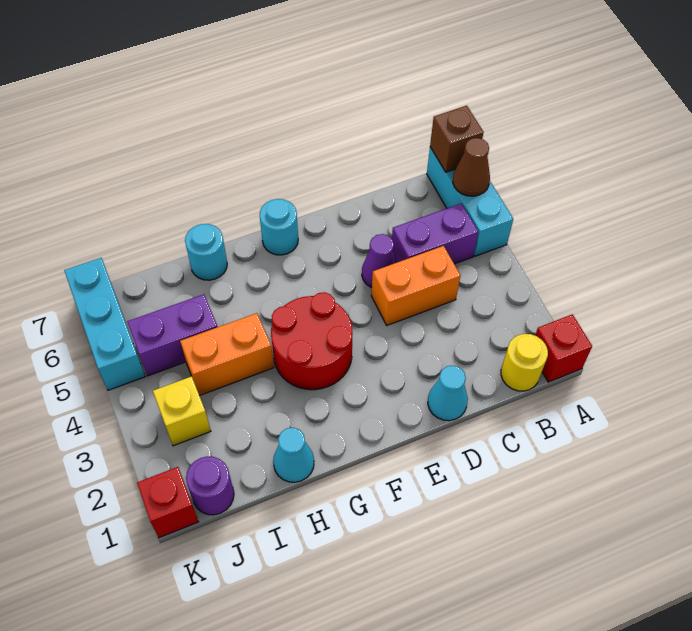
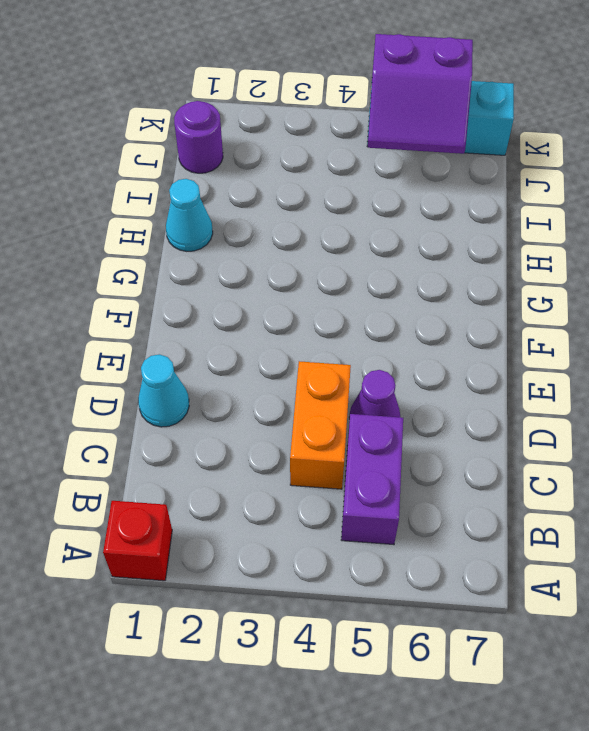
purple 2x2 slope [368,34,473,154] -> none
none -> cyan 1x3 brick [427,147,513,256]
none -> yellow 1x1 round brick [501,334,548,391]
none -> red 2x2 round brick [271,292,353,390]

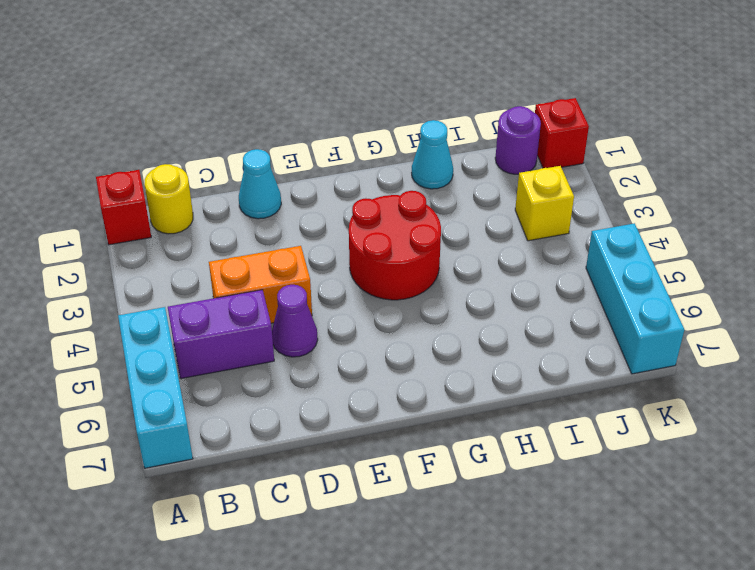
none -> cyan 1x1 round brick [260,199,298,255]
none -> orange 1x2 brick [180,313,274,396]
none -> cyan 1x1 round brick [185,224,227,280]

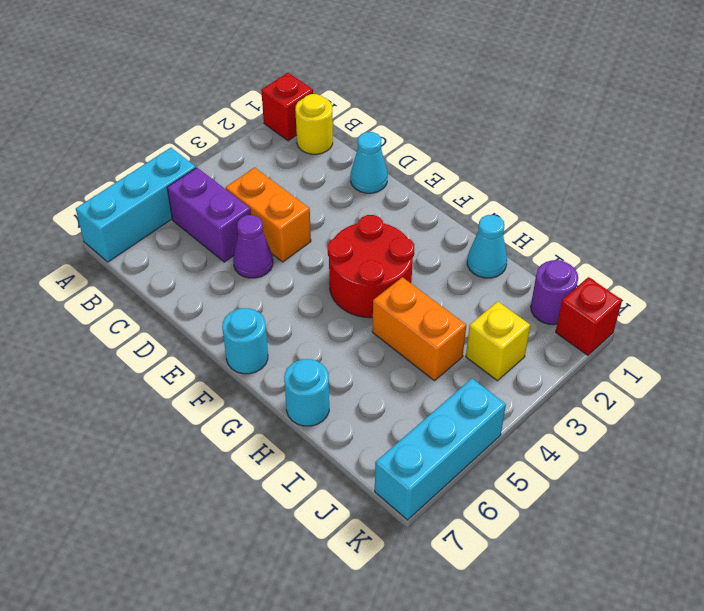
none -> purple 1x2 brick [127,294,217,376]
none -> brown 1x1 cone [453,138,490,196]
none -> brown 1x1 brick [430,106,484,172]

